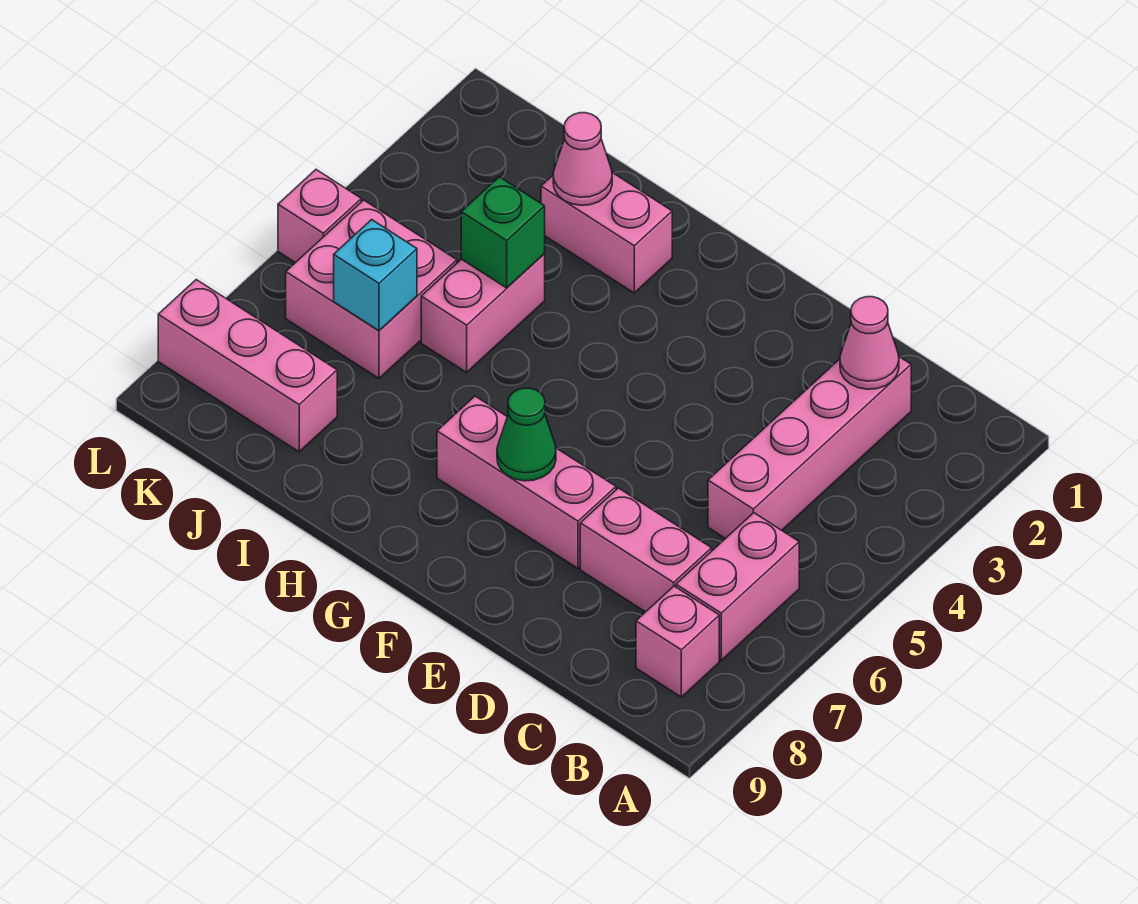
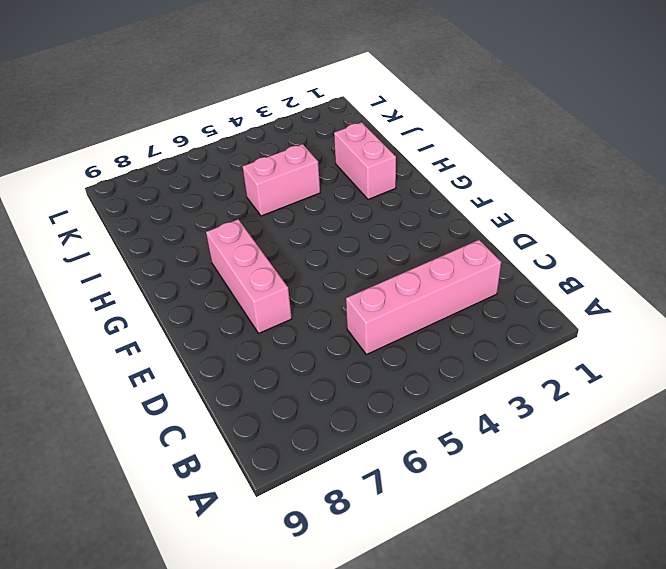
none -> pink 1x2 brick [676,513,799,660]
none -> pink 1x1 brick [636,586,719,697]
none -> pink 1x2 brick [580,488,712,612]

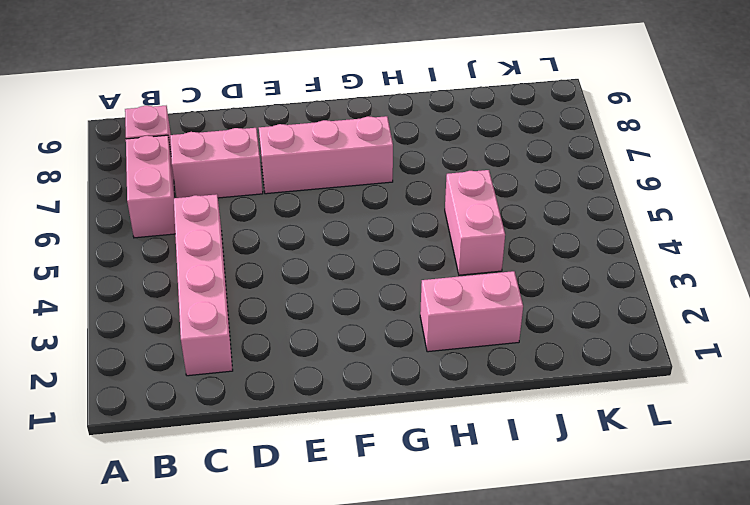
none -> pink 2x2 brick [286,200,457,378]
none -> pink 1x3 brick [158,280,337,452]
none -> pink 1x1 brick [278,170,361,263]

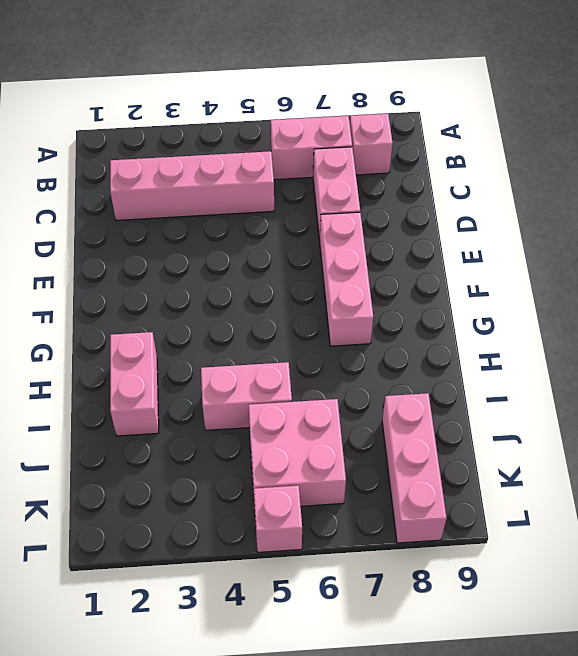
none -> pink 1x1 cone [840,297,899,389]
none -> green 1x1 cone [497,388,556,481]
none -> pink 1x1 cone [553,113,612,205]

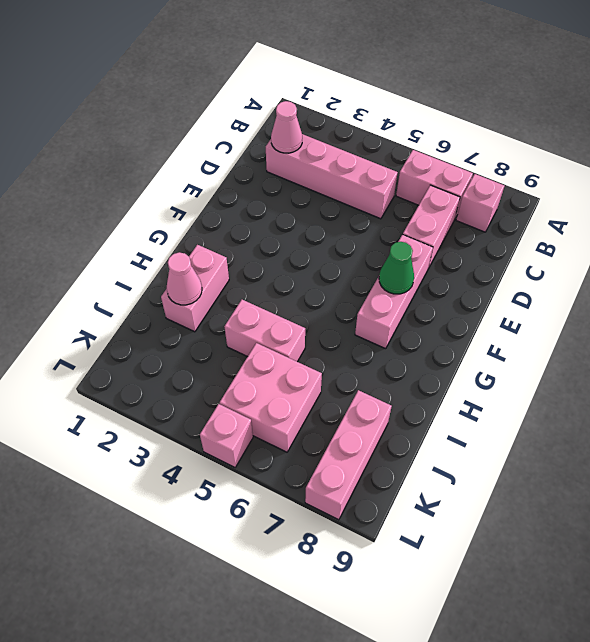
none -> green 1x1 brick [461,177,545,288]
none -> cyan 1x1 brick [334,220,417,331]

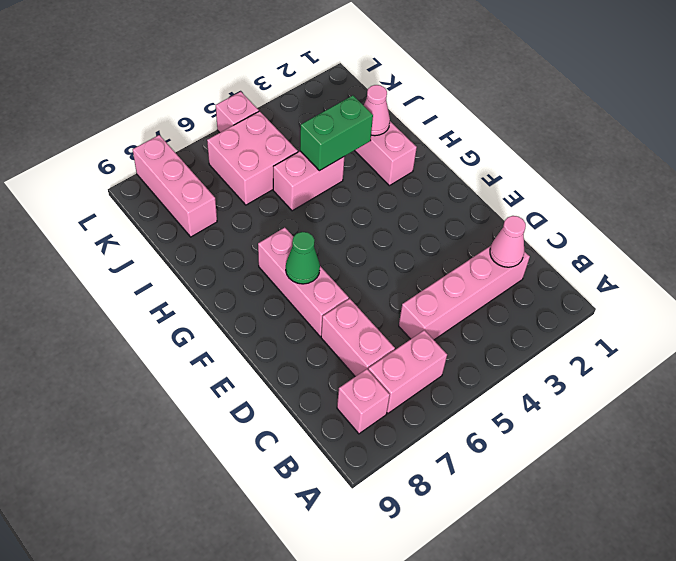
green 1x2 brick [300,95,373,171] -> green 1x1 brick [461,177,545,288]
none -> cyan 1x1 brick [334,220,417,331]

